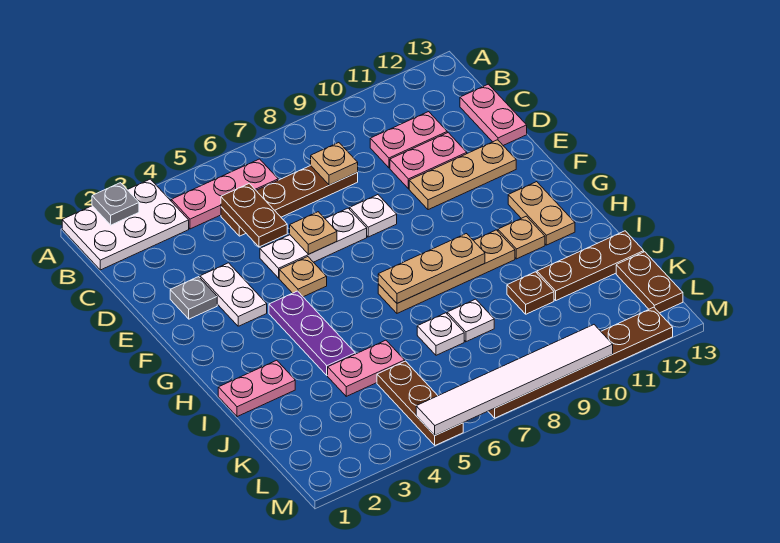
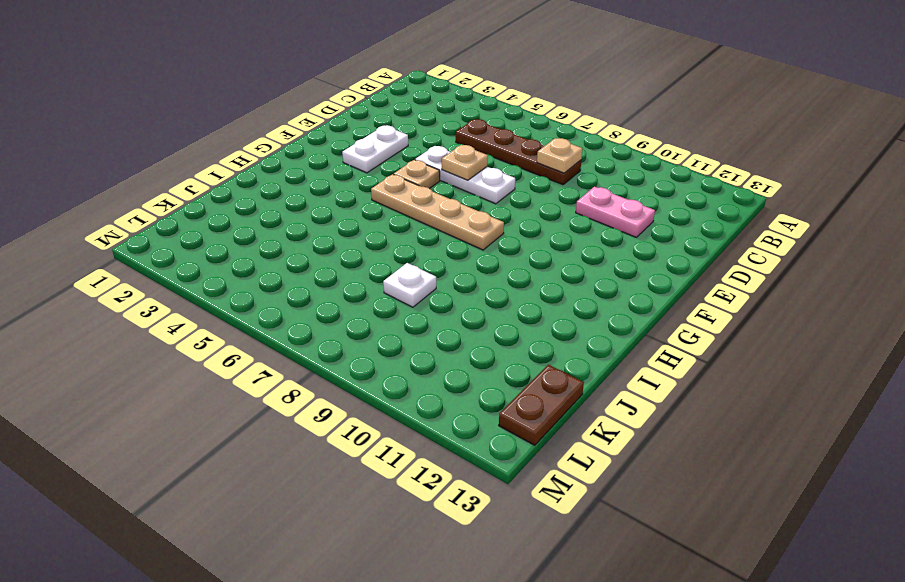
tan 1x4 plate [371,174,504,250] -> tan 1x4 plate moved to [378,230,515,313]
none -> white 2x3 plate [62,179,189,270]
none -> pink 1x3 plate [171,159,278,229]
none -> pink 1x2 plate [370,112,447,168]
none -> pink 1x2 plate [460,84,527,145]

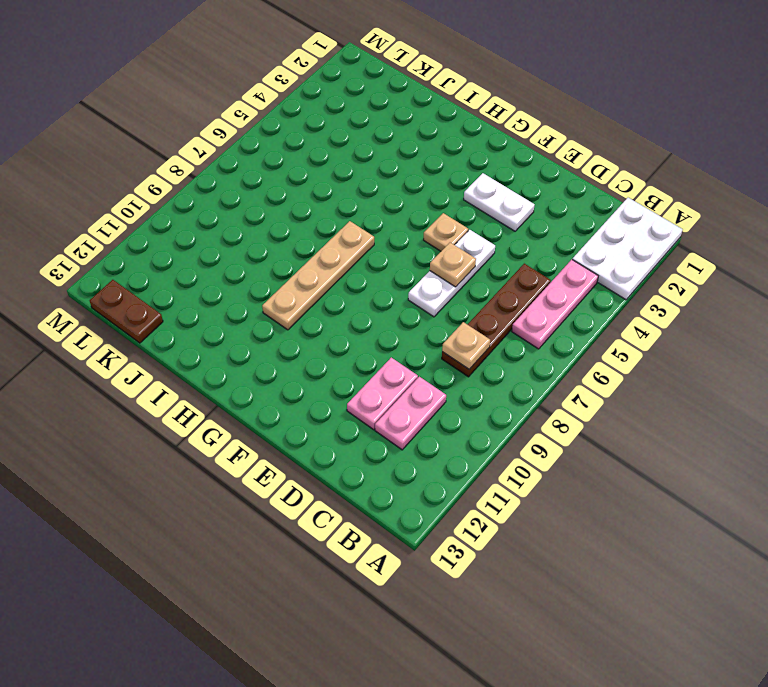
none -> pink 1x2 plate [460,84,527,145]
none -> grey 1x1 plate [170,277,217,319]
none -> white 1x1 plate [350,195,397,237]
none -> tan 1x3 plate [409,140,516,210]

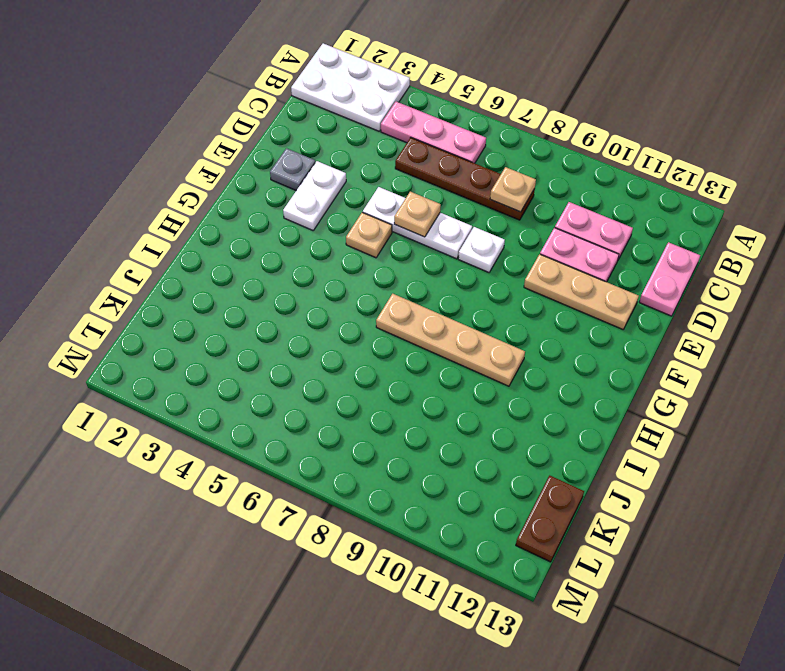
none -> purple 1x3 plate [269,291,355,375]
none -> tan 1x2 plate [508,182,575,245]
none -> tan 1x1 plate [498,216,545,259]
none -> pink 1x2 plate [218,360,295,417]

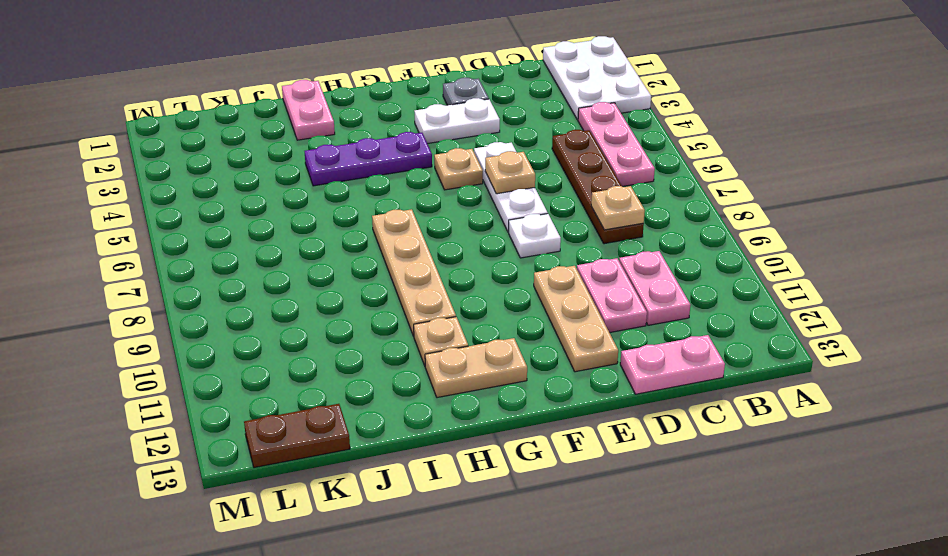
none -> pink 1x2 plate [328,340,405,396]
none -> white 1x1 plate [417,313,464,355]
none -> white 1x1 plate [447,299,494,342]
none -> brown 1x1 plate [507,272,554,314]

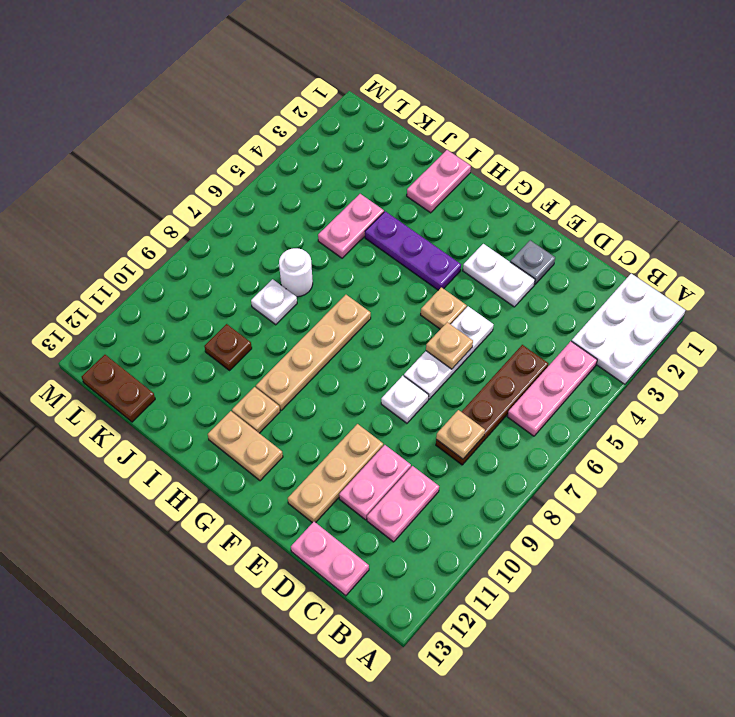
white 1x1 round brick [279,248,313,297] -> white 1x1 plate [417,313,464,355]
none -> brown 1x3 plate [537,231,644,300]
none -> brown 1x3 plate [377,361,463,445]
none -> brown 1x6 plate [488,307,673,418]
none -> grey 1x1 plate [92,183,139,225]

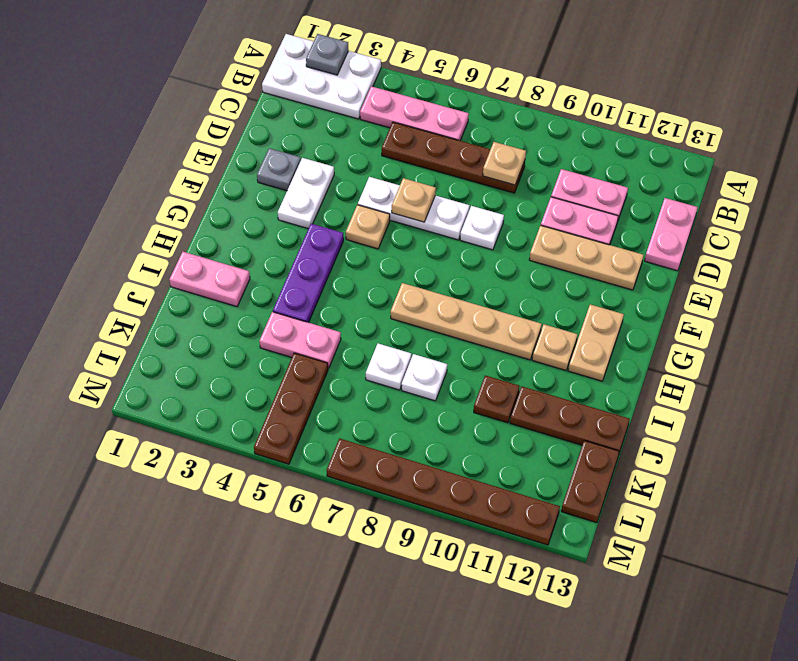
none -> brown 1x2 plate [221,184,287,247]
none -> tan 1x3 plate [378,234,485,303]
none -> white 1x6 tile [416,325,613,435]

